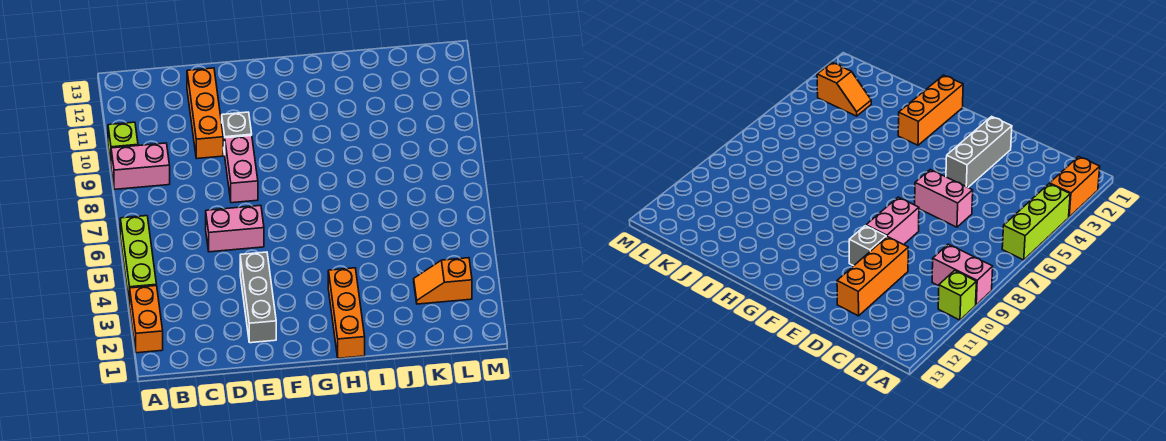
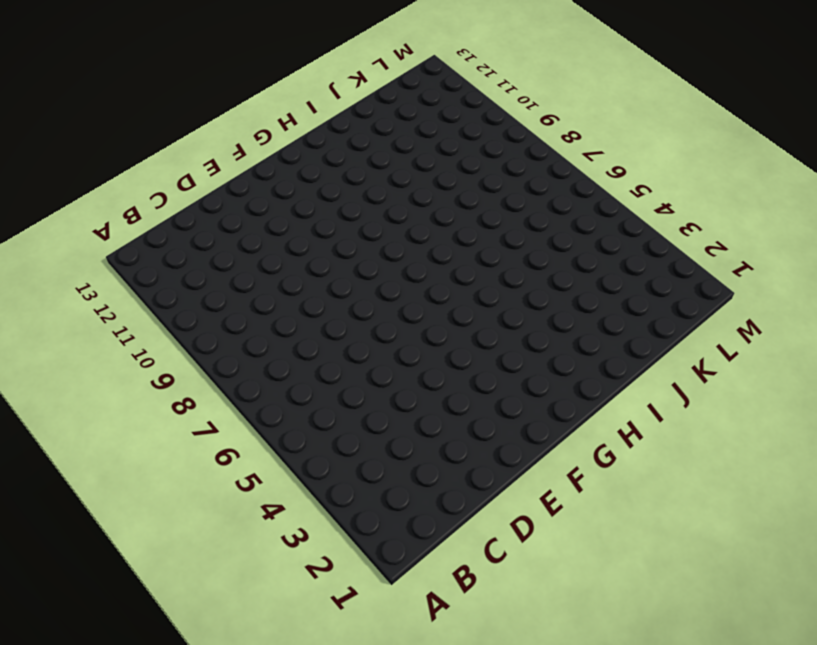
none -> orange 1x2 brick [130,286,163,353]
none -> lime 1x3 brick [120,216,157,306]

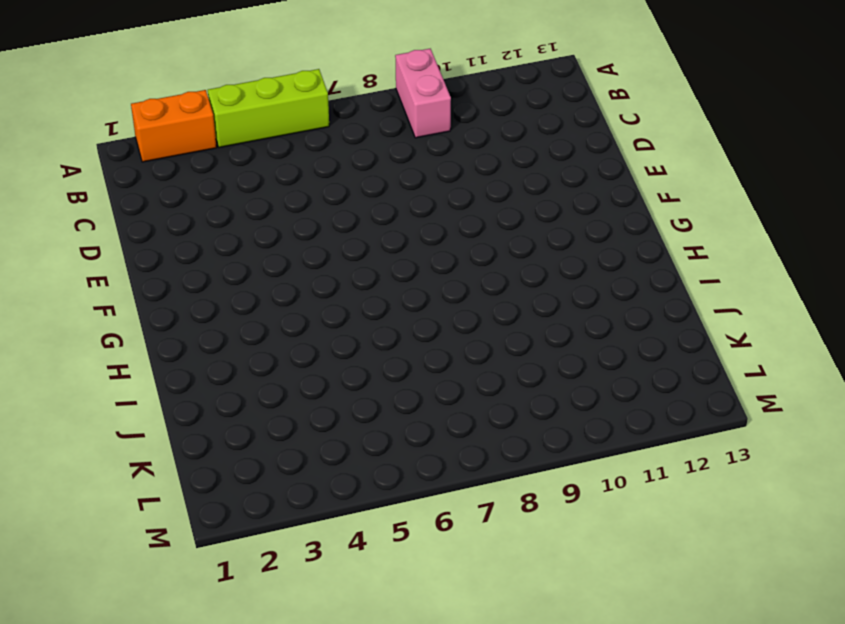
none -> lime 1x1 brick [108,122,138,162]
none -> pink 1x2 brick [206,205,264,252]

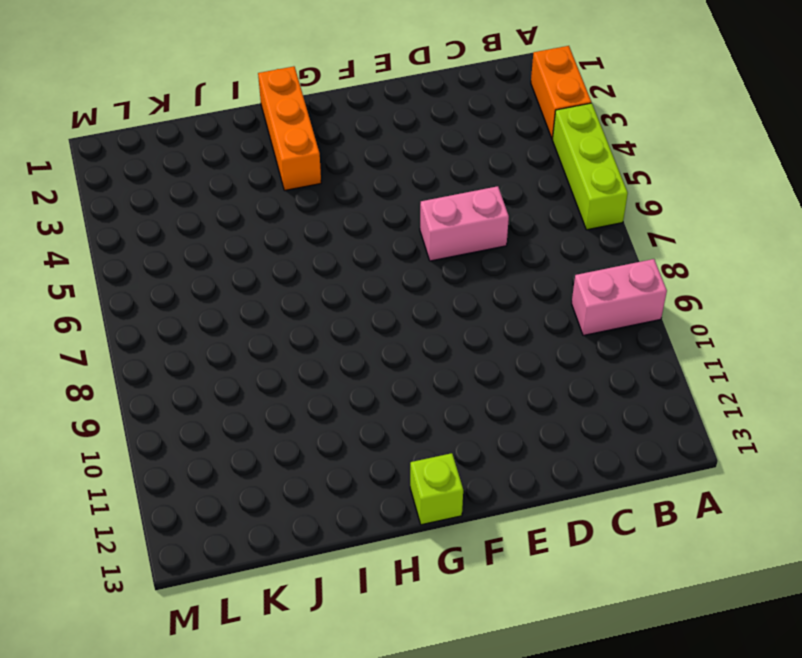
lime 1x1 brick [410,453,463,525] -> lime 1x1 brick moved to [108,122,138,162]
none -> orange 1x3 brick [187,68,223,159]
none -> grey 1x3 brick [240,252,276,343]

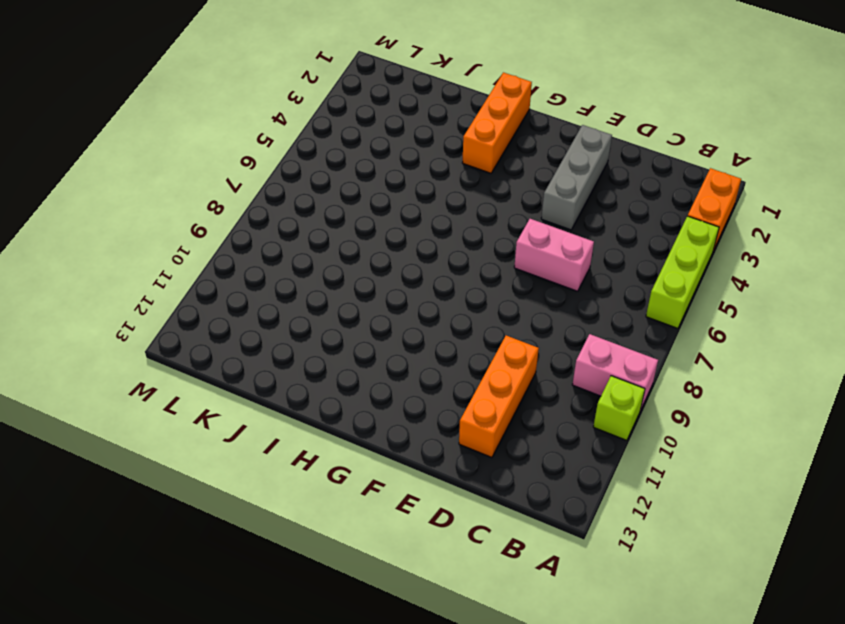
none -> pink 1x2 brick [225,135,258,203]
none -> grey 1x1 brick [222,112,252,155]

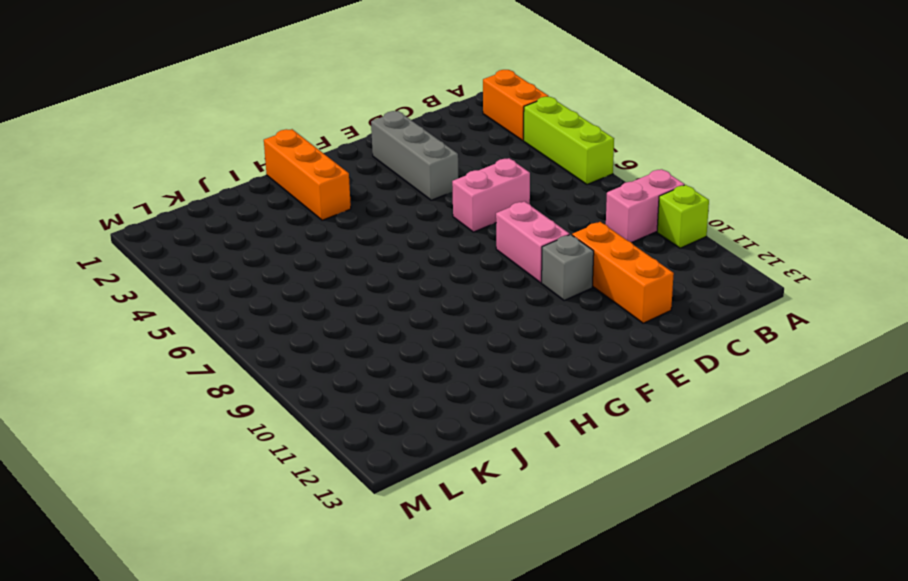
none -> orange 1x2 slope [414,258,472,304]

